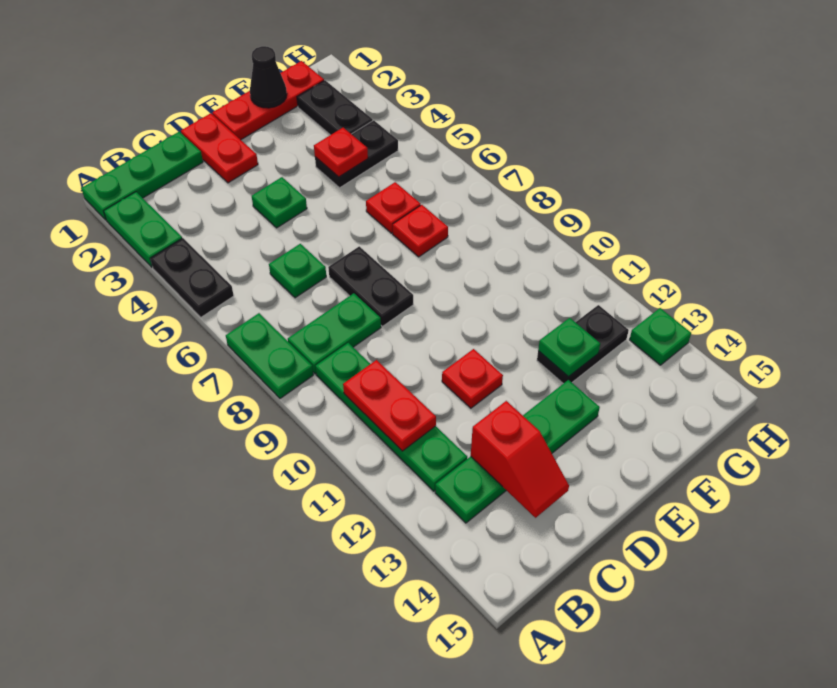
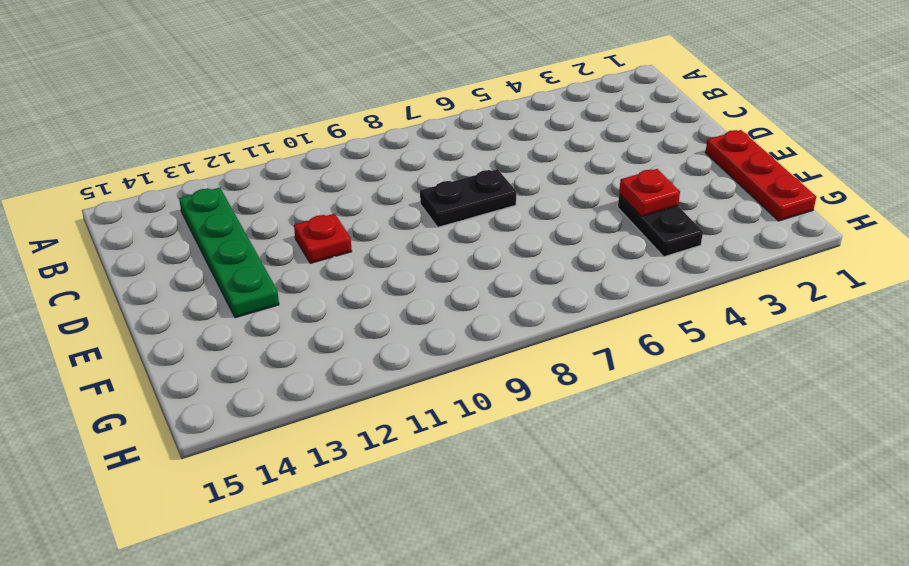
none -> green 1x3 plate [81,132,203,220]
none -> green 1x2 plate [104,192,182,267]
none -> black 1x2 plate [150,238,234,317]

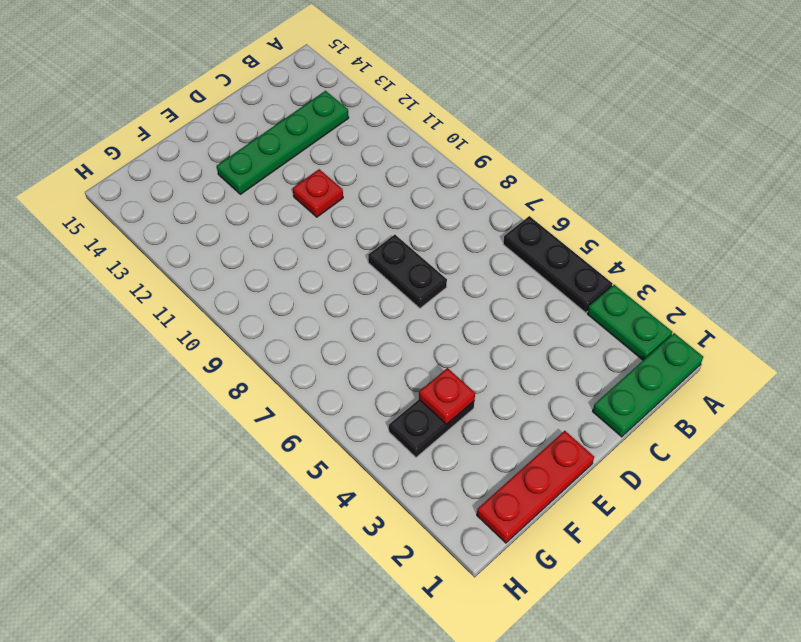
black 1x3 plate [503,216,613,313] -> black 1x2 plate [150,238,234,317]
none -> green 1x2 plate [226,313,313,398]
none -> green 1x2 plate [288,293,381,374]
none -> green 1x4 plate [315,343,467,491]

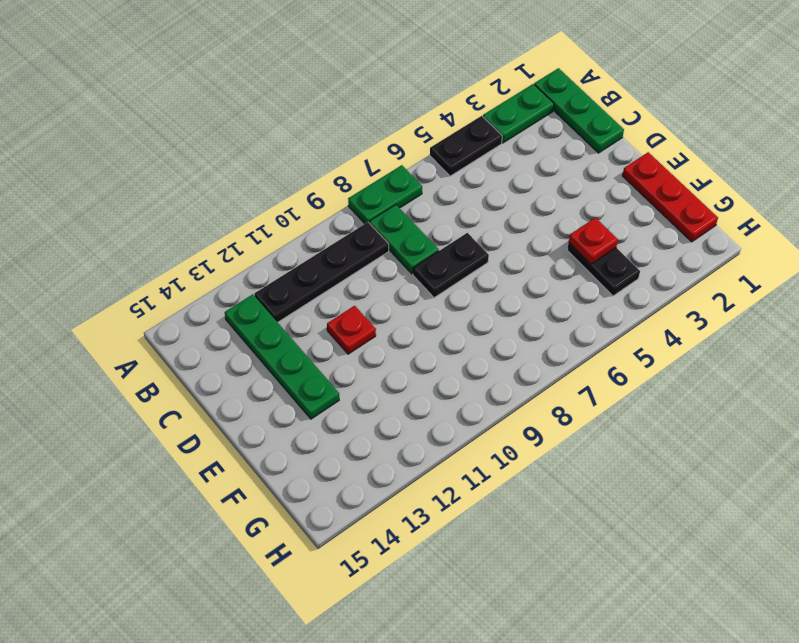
black 1x4 plate [254,222,389,322] -> green 1x4 plate [315,343,467,491]
none -> green 1x1 plate [269,244,326,298]
none -> red 1x2 plate [181,113,258,183]
none -> green 1x1 plate [252,177,307,228]

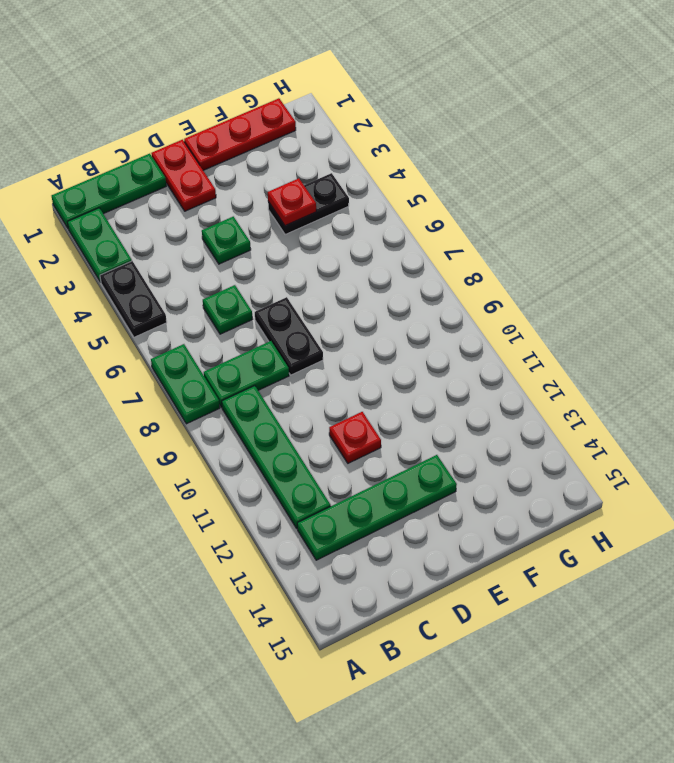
none -> red 1x1 plate [366,182,421,233]
none -> red 1x1 plate [393,205,448,257]
none -> black 1x2 plate [537,305,629,384]

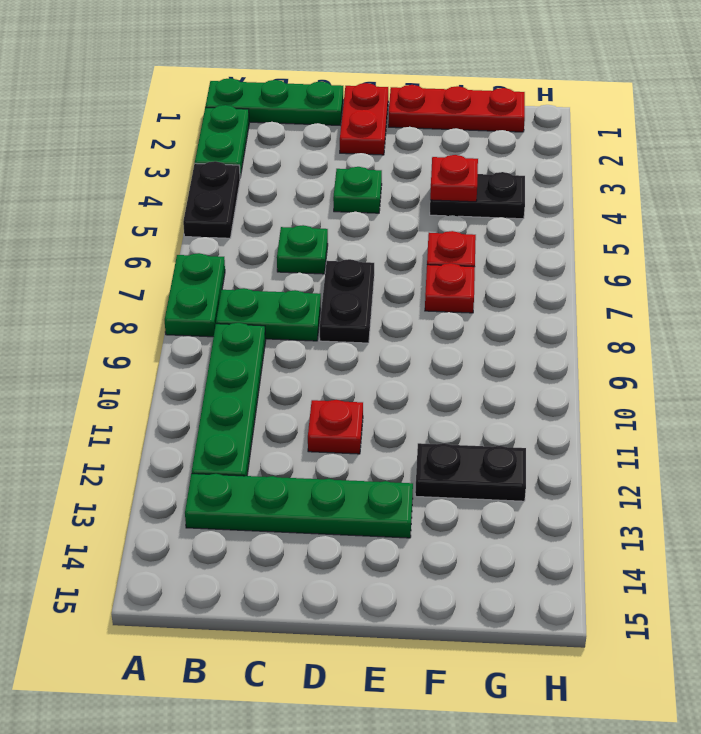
none -> black 1x2 plate [297,80,373,135]
none -> green 1x1 plate [630,308,691,365]
none -> red 1x2 plate [343,360,436,451]

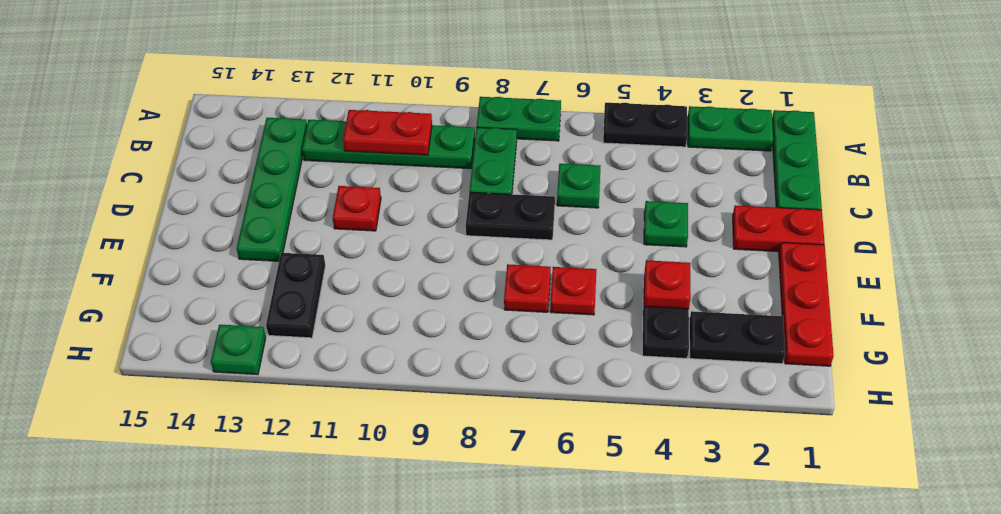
none -> red 1x2 slope [471,401,569,518]
none -> black 1x1 cone [250,46,287,108]
none -> green 1x1 plate [538,318,600,377]

